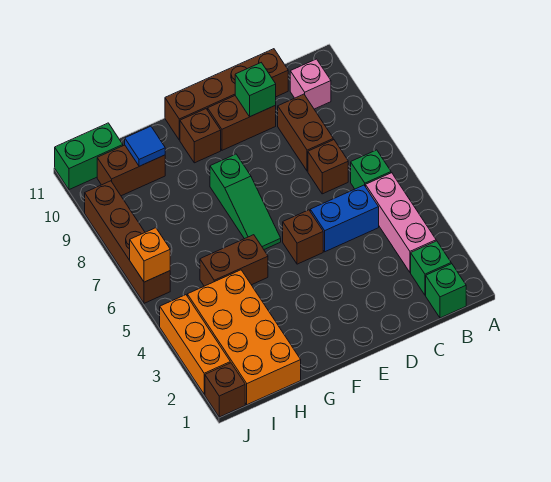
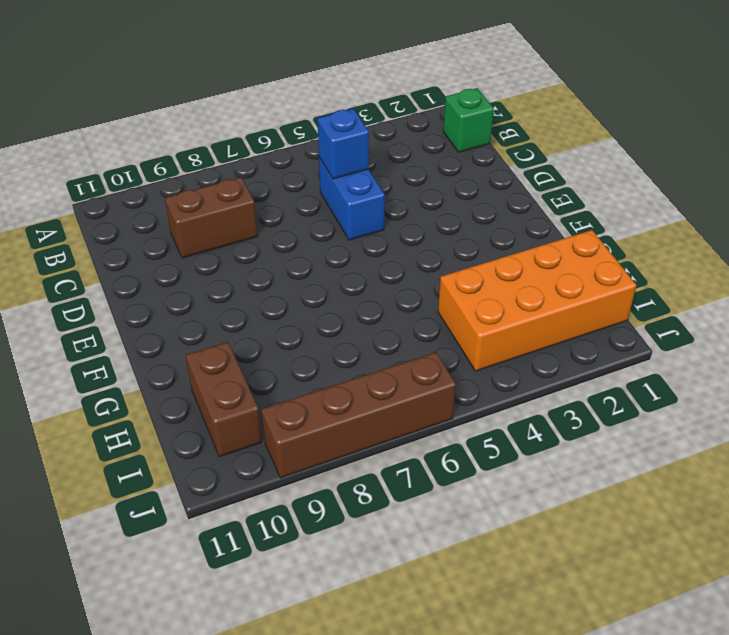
blue 1x1 brick [318,109,369,179] -> none
none -> green 1x1 brick [411,241,451,295]
none -> pink 1x3 brick [366,173,436,272]
none -> green 1x1 brick [351,150,391,189]

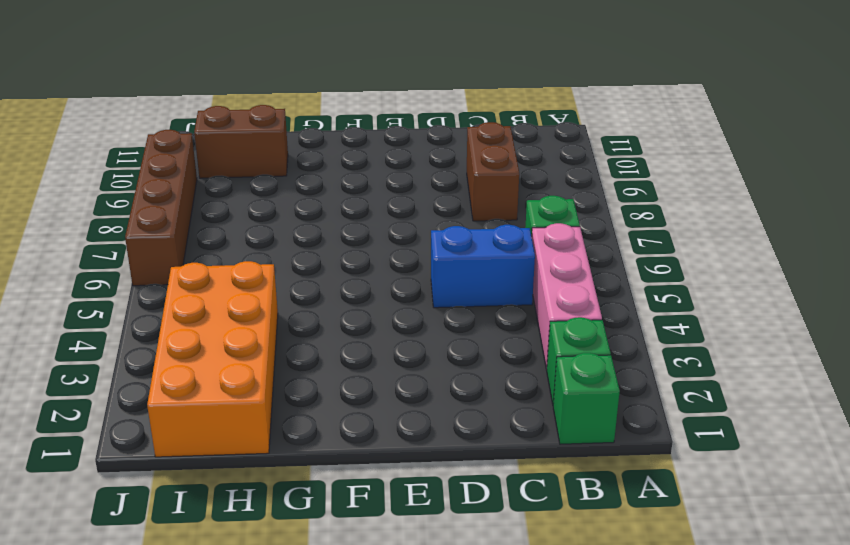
none -> pink 1x1 brick [290,59,331,109]
none -> brown 1x1 brick [308,140,348,194]
none -> brown 1x4 brick [165,49,288,140]

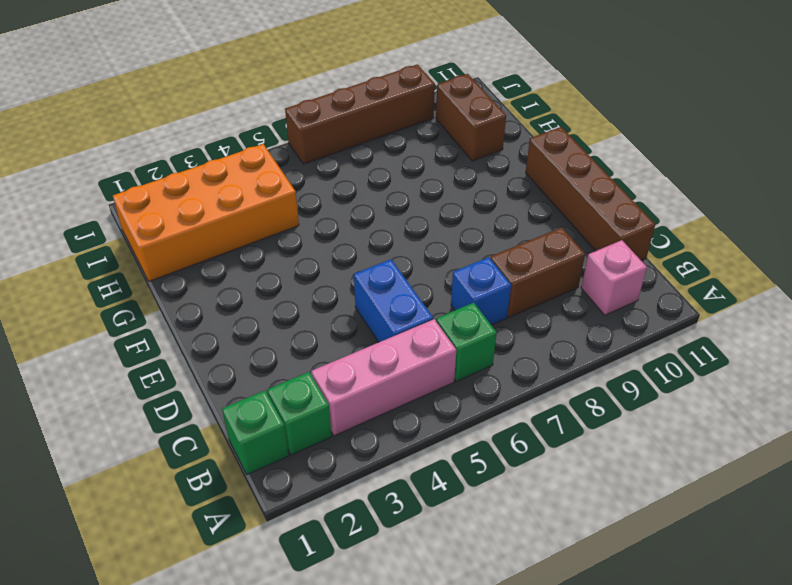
blue 1x1 brick [451,257,511,325] -> brown 1x1 brick [308,140,348,194]
none -> brown 1x2 brick [208,96,276,150]
none -> brown 1x1 brick [283,210,323,264]
none -> green 1x3 slope [210,154,281,249]

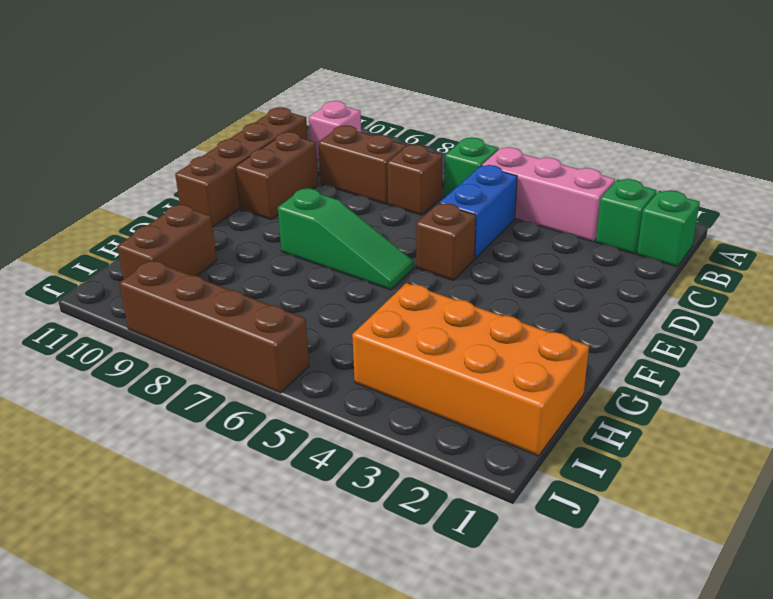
none -> brown 1x1 brick [180,109,221,163]
none -> brown 1x2 brick [200,235,268,286]
none -> green 1x2 brick [55,123,123,190]

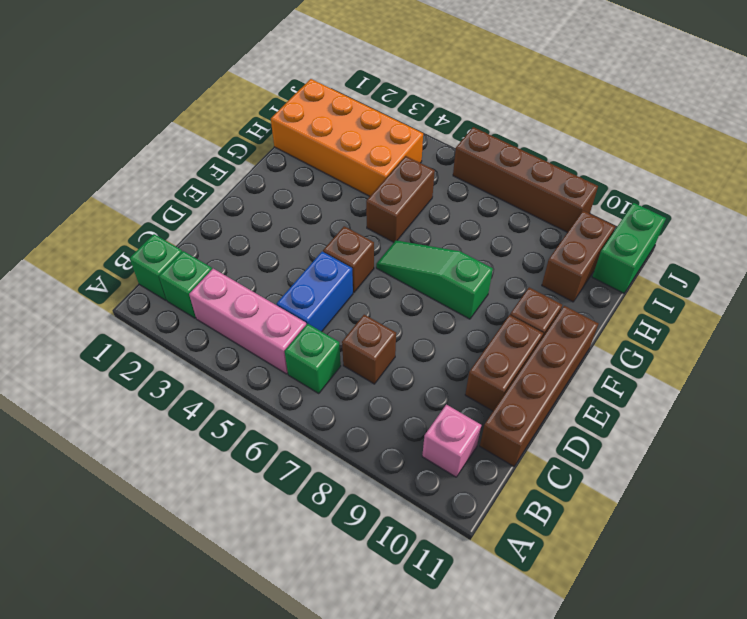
none -> brown 1x2 brick [278,94,333,171]
none -> brown 1x1 brick [205,363,245,417]
none -> orange 1x3 brick [160,295,230,394]

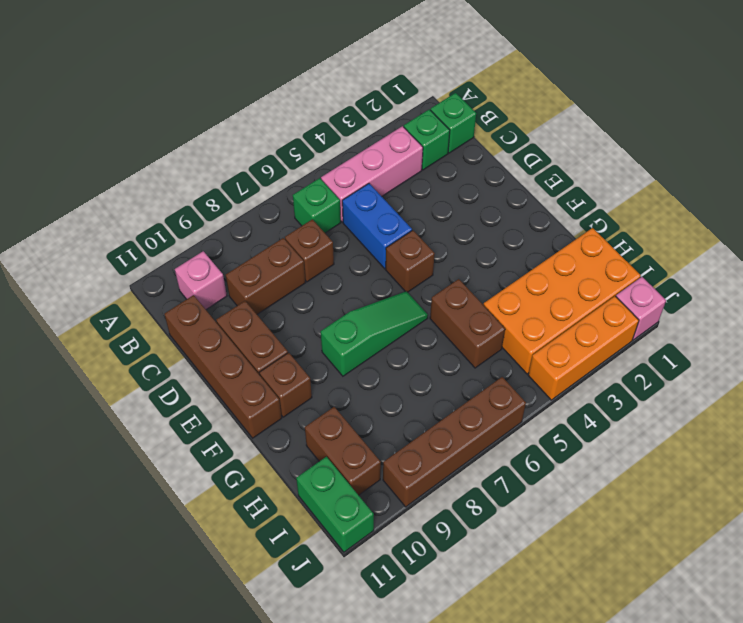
pink 1x1 brick [616,277,666,340] -> brown 1x1 brick [205,363,245,417]
none -> green 1x1 brick [235,63,276,117]
none -> blue 1x1 tile [125,126,165,166]
none -> orange 1x1 brick [130,228,170,282]

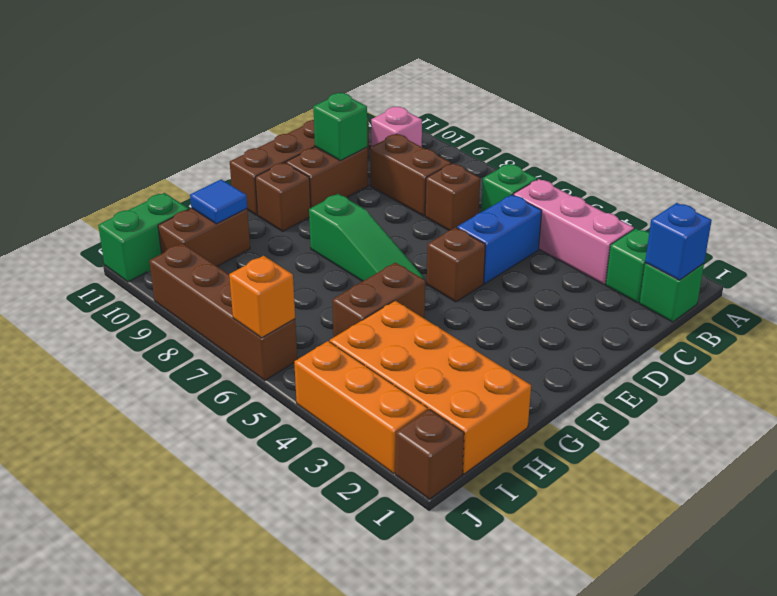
blue 1x1 brick [645,203,712,280] -> none

